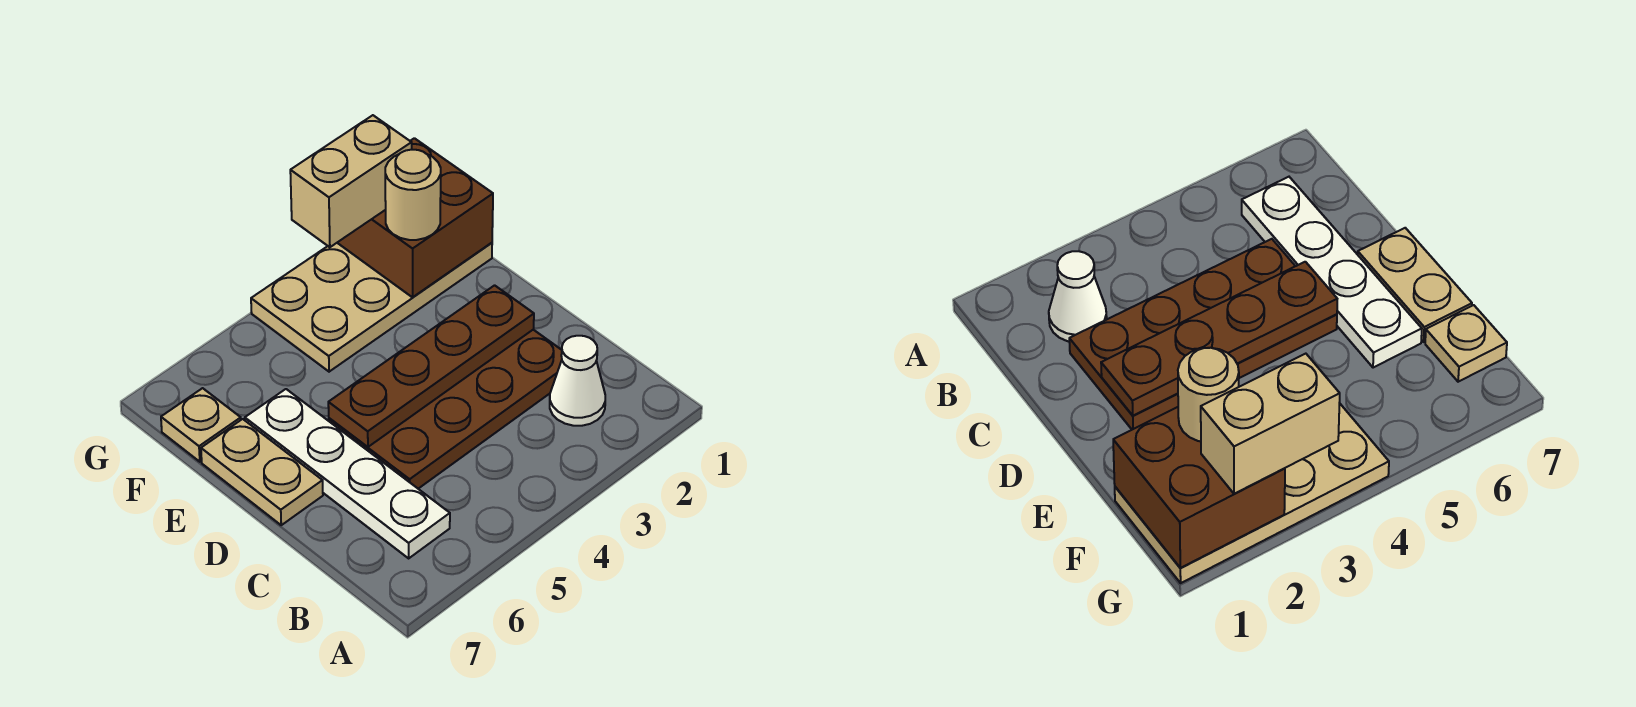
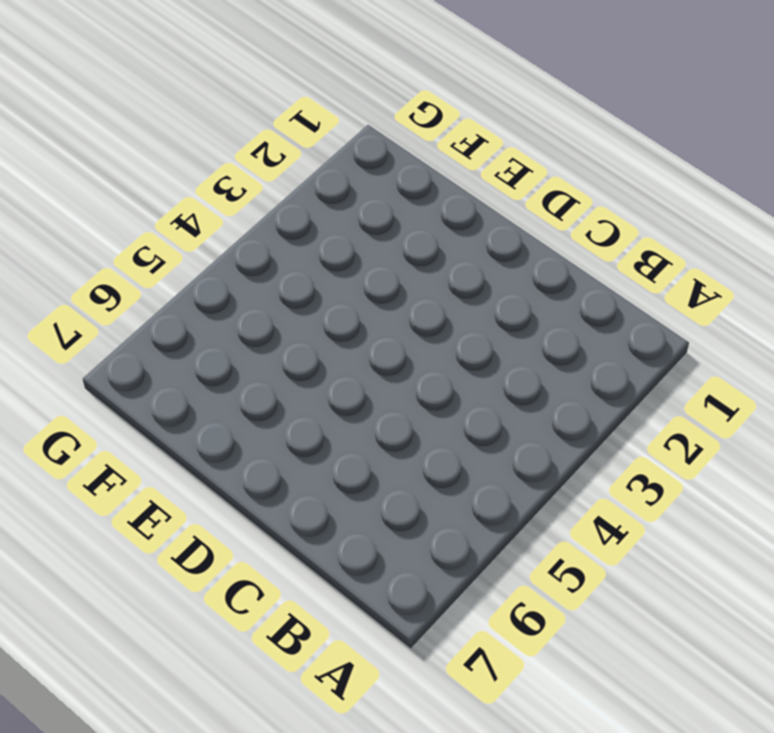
none -> white 1x1 cone [550,336,605,426]
none -> white 1x4 plate [245,389,450,558]

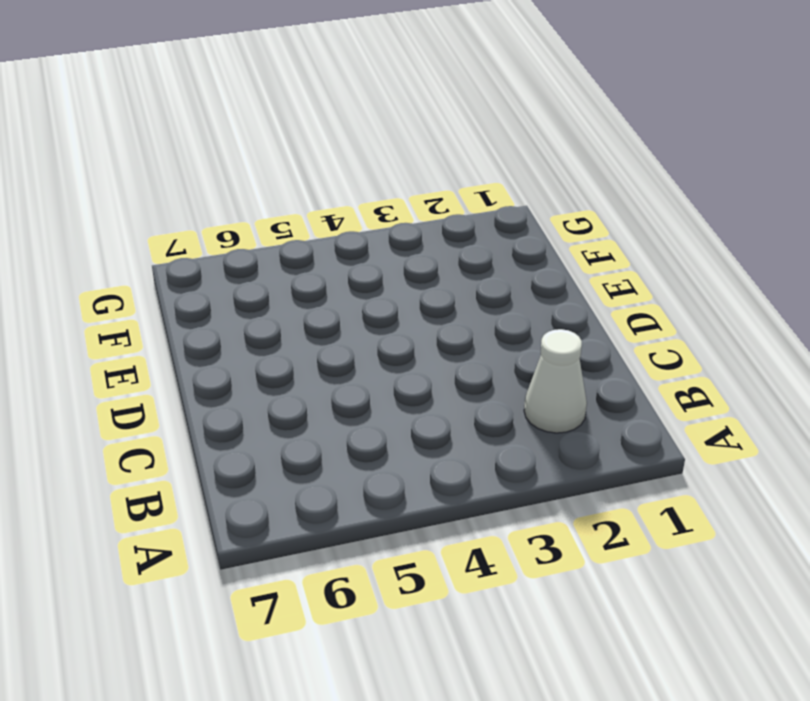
none -> white 1x4 plate [245,389,450,558]
none -> brown 2x4 plate [329,330,562,489]

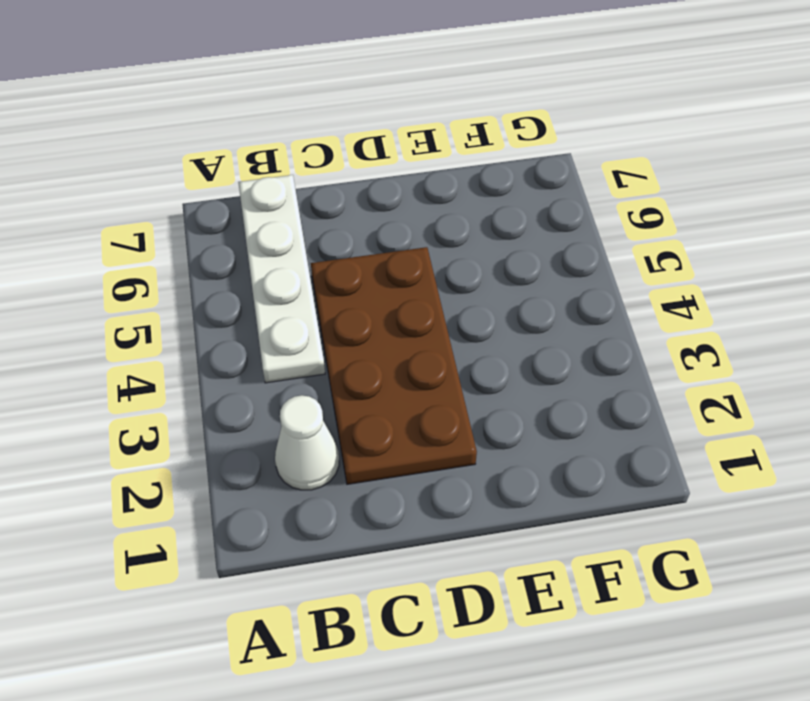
white 1x4 plate [238,175,325,383] -> white 1x4 plate turned to [245,389,450,558]
none -> tan 1x2 plate [201,419,323,525]
none -> tan 2x4 plate [251,243,492,372]

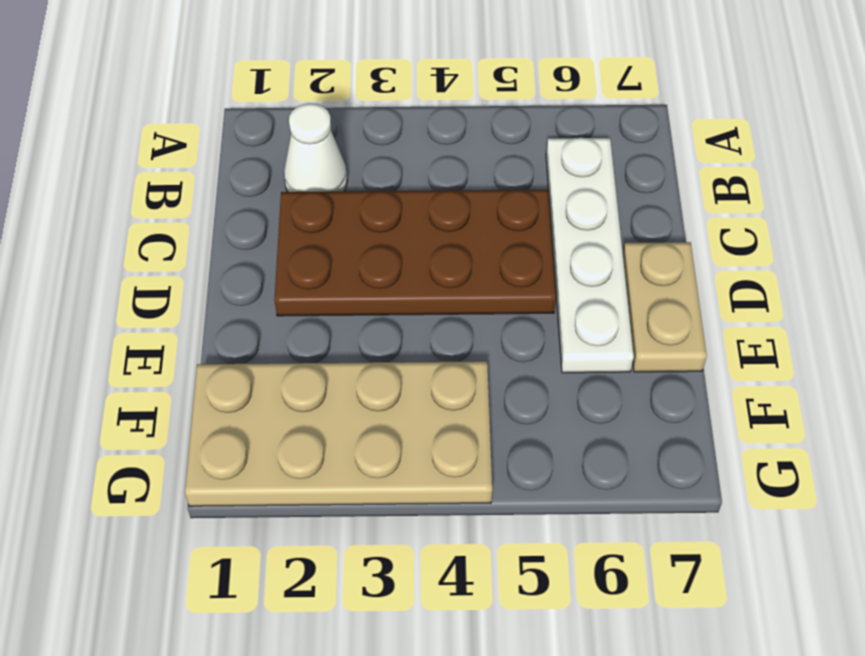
none -> tan 1x1 plate [161,388,241,462]
none -> brown 1x4 plate [328,285,534,447]

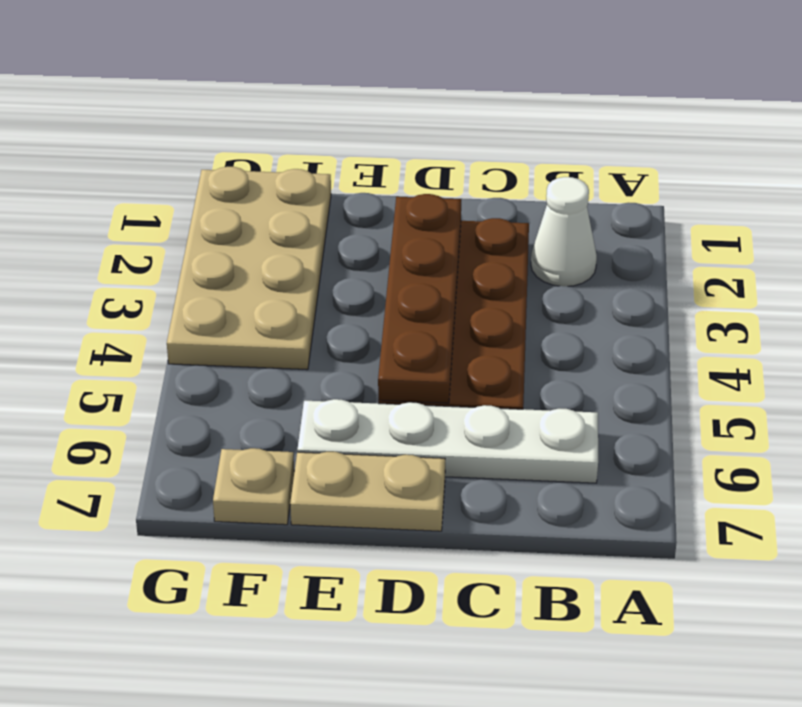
none -> brown 2x2 brick [337,138,493,297]
none -> tan 1x1 round brick [385,150,441,240]

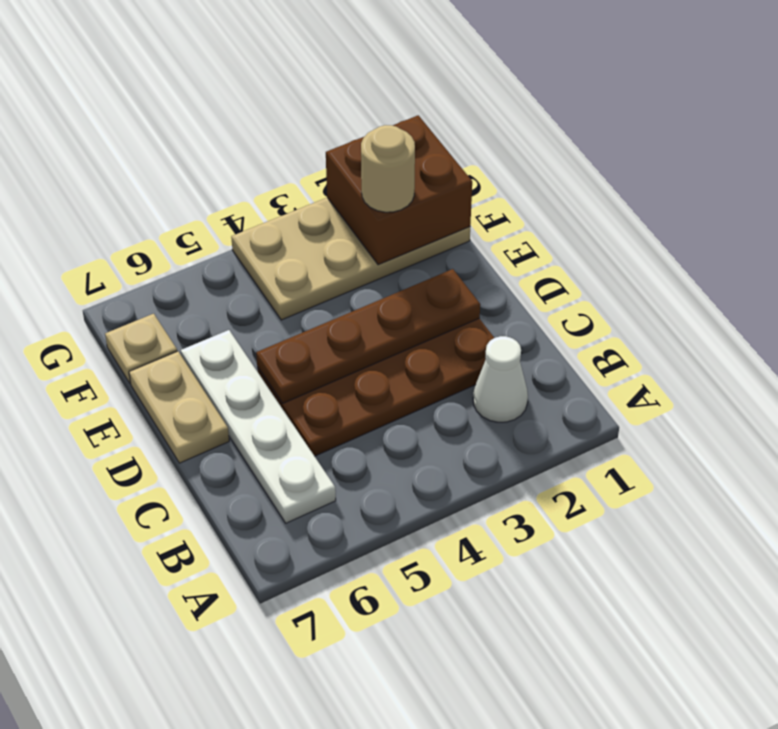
none -> tan 1x2 brick [290,115,412,247]

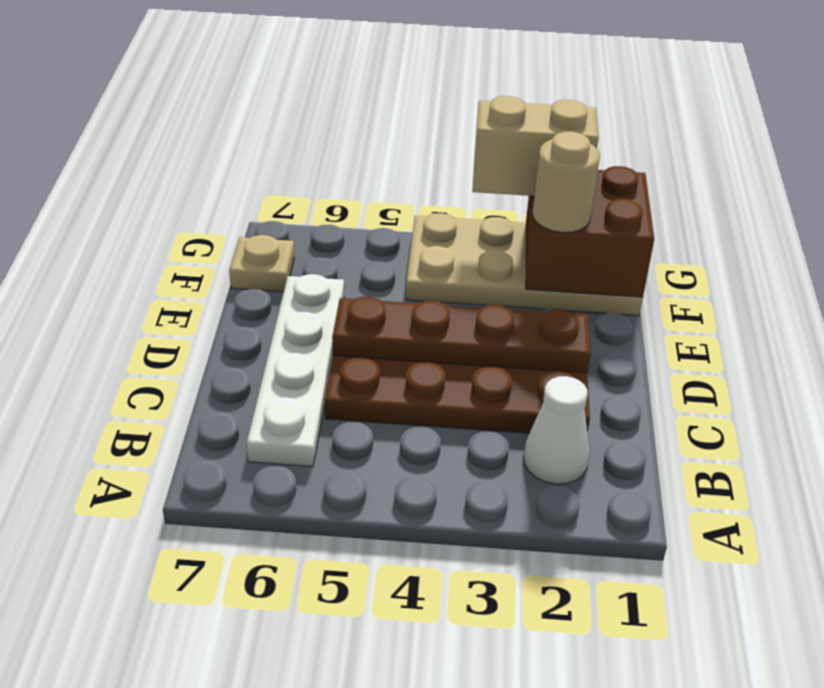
none -> tan 1x2 plate [201,419,323,525]

